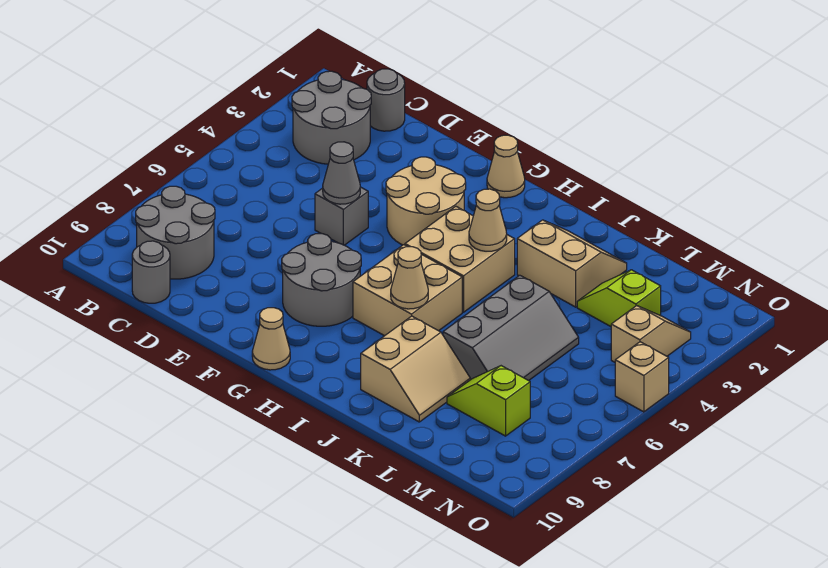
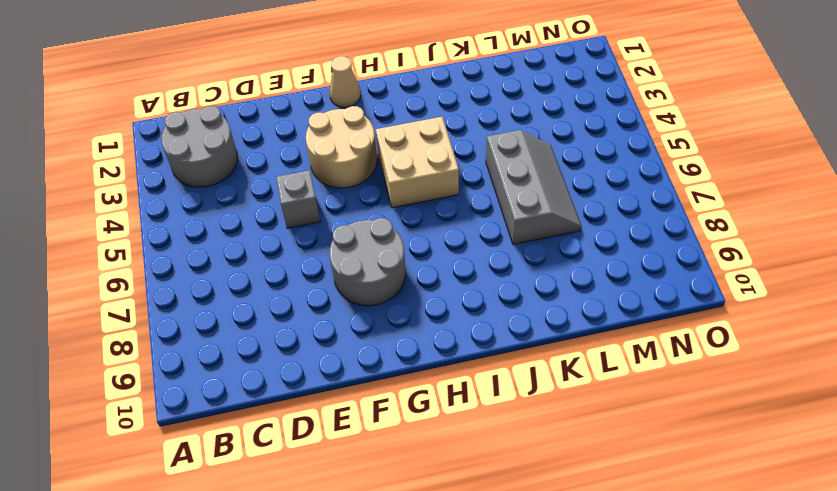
none -> grey 2x2 round brick [136,186,215,279]
none -> grey 1x1 round brick [367,69,405,131]
none -> grey 1x1 round brick [132,241,170,303]

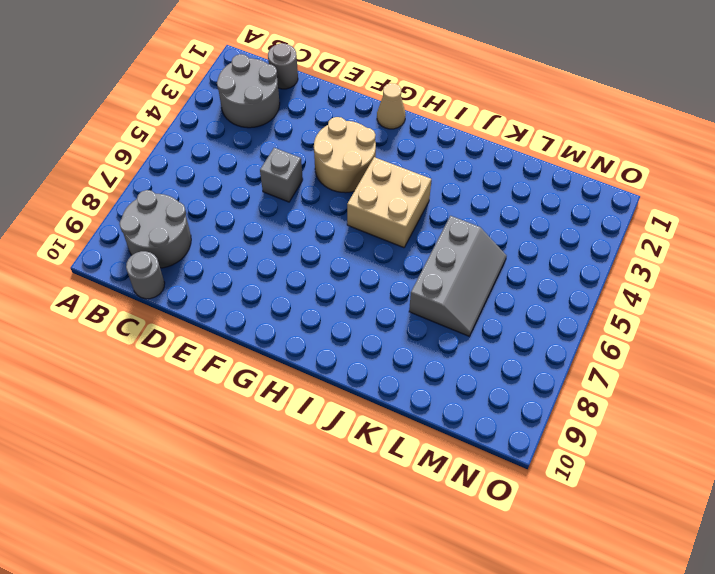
none -> grey 2x2 round brick [282,234,361,326]
none -> tan 1x1 cone [252,308,290,370]
none -> tan 2x2 brick [353,245,462,336]

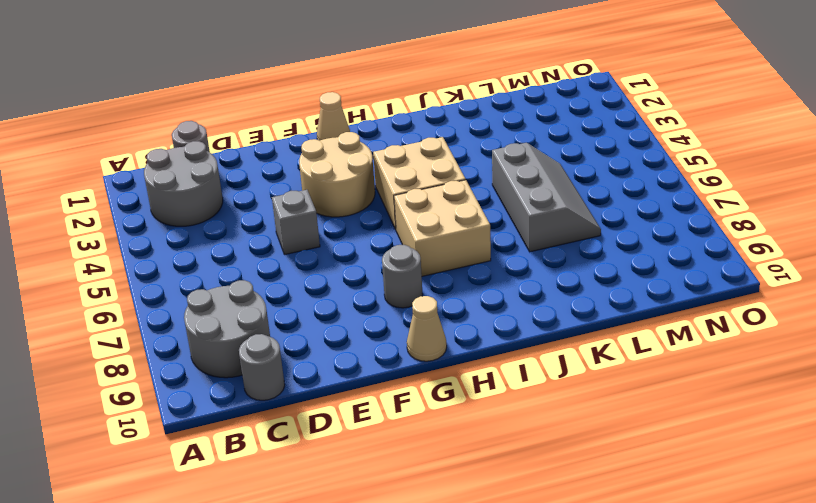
grey 1x1 round brick [382,245,423,308] -> grey 2x2 round brick [282,234,361,326]
none -> tan 2x2 slope [517,220,627,307]
none -> tan 2x2 slope [361,316,470,422]
none -> lime 1x2 slope [577,270,661,327]

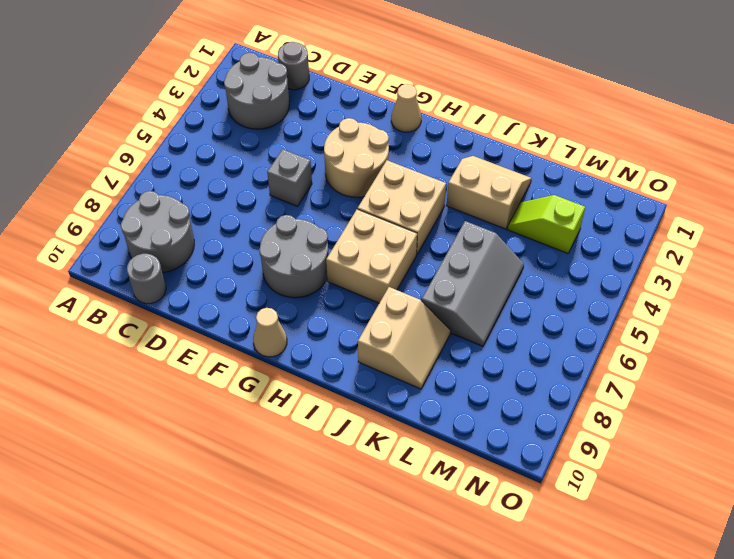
none -> lime 1x2 slope [447,366,530,436]
none -> tan 1x2 slope [611,306,691,362]
none -> tan 1x1 brick [615,342,669,412]

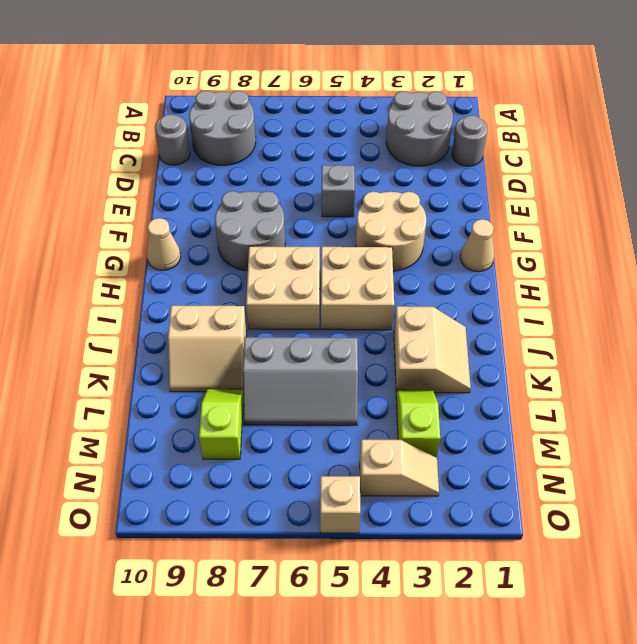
none -> grey 1x1 cone [323,142,360,204]
none -> tan 1x1 cone [469,189,507,251]
none -> tan 1x1 cone [391,247,428,309]

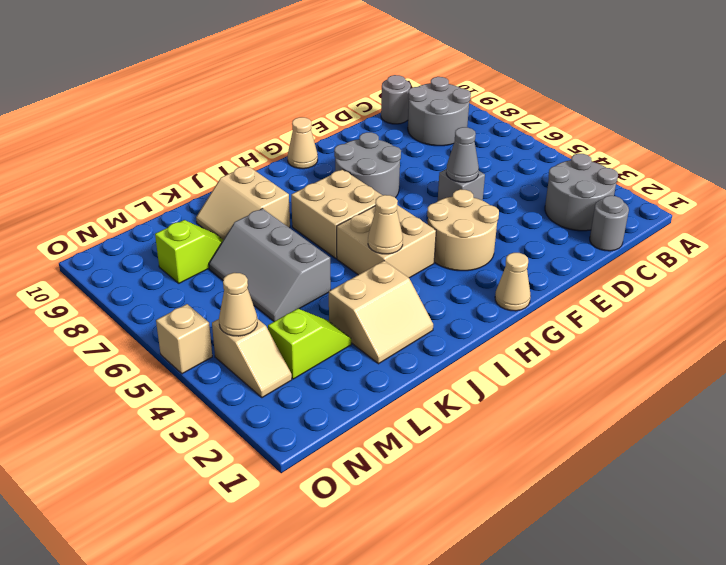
tan 1x1 cone [219,273,257,336] -> tan 1x1 cone moved to [391,247,428,309]

